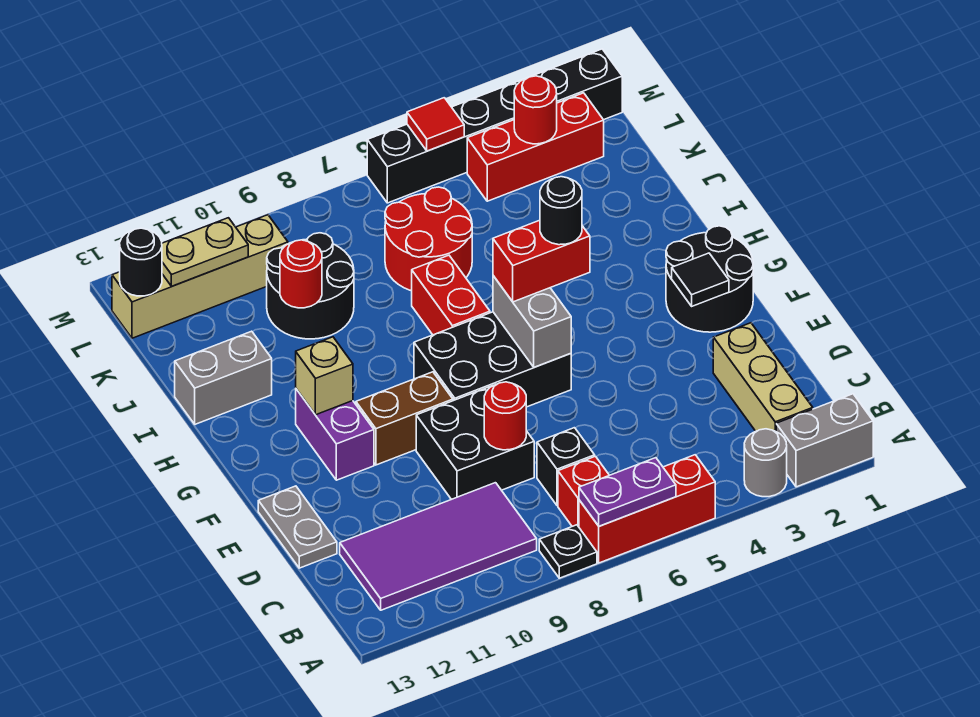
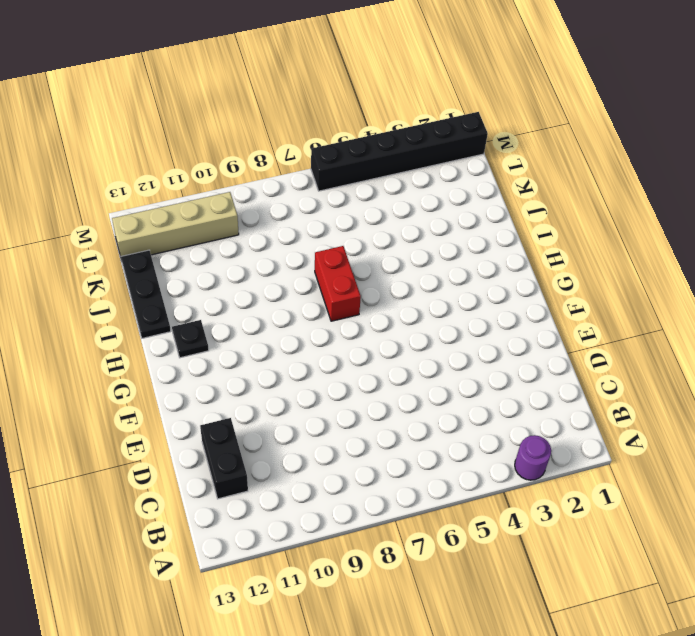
purple 1x1 round brick [515,435,551,480] -> grey 1x1 round brick [744,429,787,497]
black 1x2 brick [200,418,248,499] -> purple 2x4 tile [340,483,537,610]
black 1x1 plate [172,320,209,358] -> black 1x1 plate moved to [539,525,597,578]
black 1x3 plate [121,250,171,338] -> grey 1x2 brick [175,331,272,424]
none -> grey 1x2 brick [776,394,873,487]
none -> red 1x3 brick [579,455,715,563]
none -> tan 1x3 brick [713,323,813,431]
none -> red 1x1 brick [558,456,609,527]

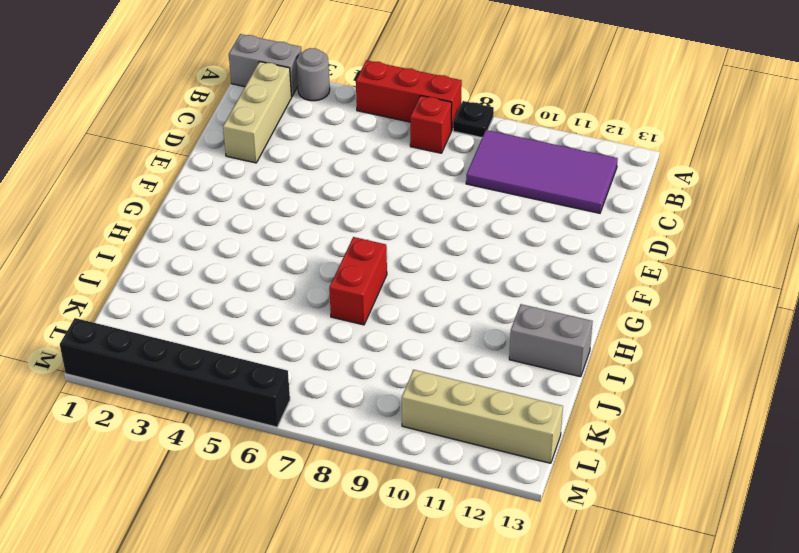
none -> black 1x1 brick [537,428,595,506]
none -> black 2x2 brick [416,386,534,500]
none -> grey 1x2 plate [258,486,337,568]
none -> black 2x2 round brick [666,226,753,332]

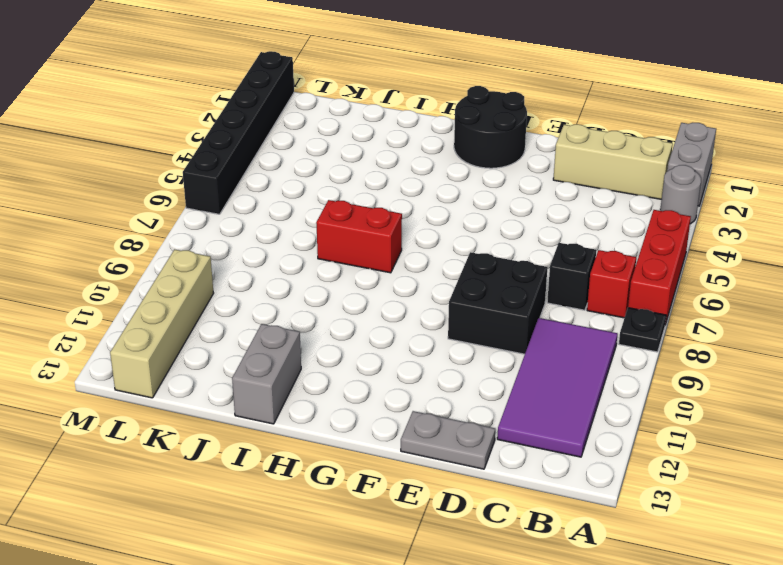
none -> black 2x3 brick [414,312,571,407]
none -> brown 1x2 brick [356,372,453,465]
none -> purple 1x2 brick [296,389,374,480]
none -> red 2x2 round brick [385,187,472,291]

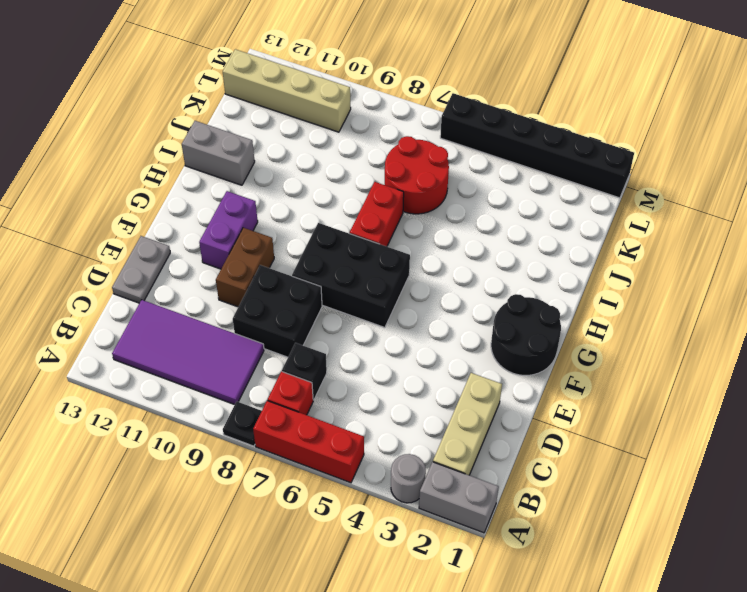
brown 1x2 brick [216,228,274,307] -> brown 1x2 brick turned to [356,372,453,465]
none -> black 2x2 round brick [267,233,354,339]
none -> red 1x3 brick [467,93,604,201]
none -> purple 1x2 plate [579,458,676,526]
none -> red 1x1 round brick [484,382,526,450]

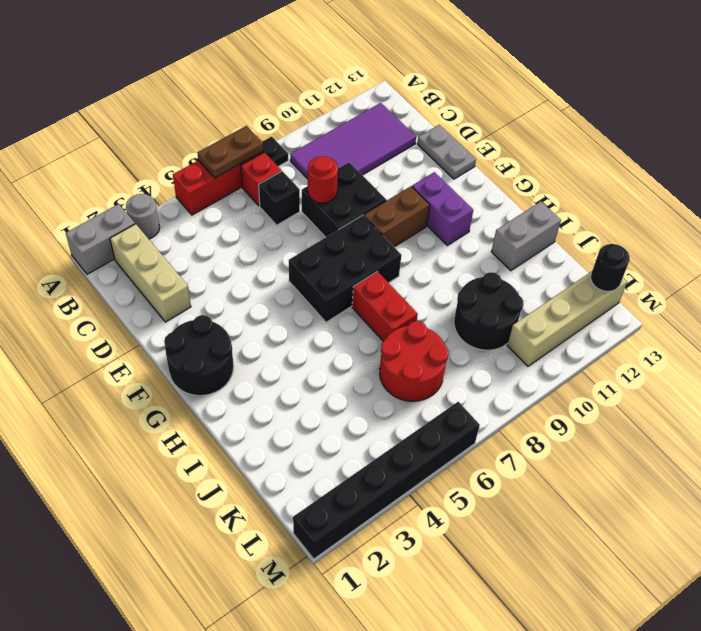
brown 1x2 plate [198,126,264,178] -> purple 1x2 plate [579,458,676,526]
none -> red 1x3 brick [467,93,604,201]
none -> black 1x1 tile [672,253,729,306]
none -> grey 1x2 brick [493,276,571,367]
none -> tan 1x1 brick [296,337,353,415]

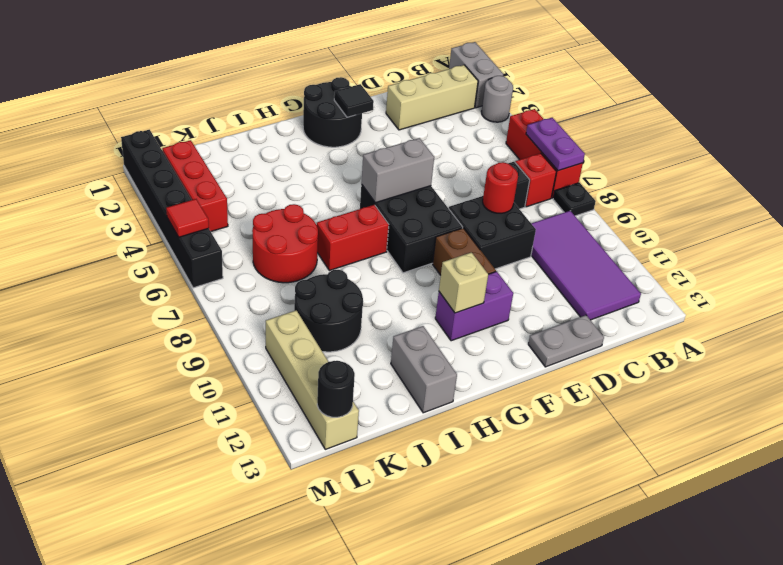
none -> red 1x1 round brick [280,240,322,308]
none -> red 1x1 round brick [514,76,557,144]
none -> tan 1x2 plate [162,218,248,286]
none -> red 1x2 brick [493,220,590,302]

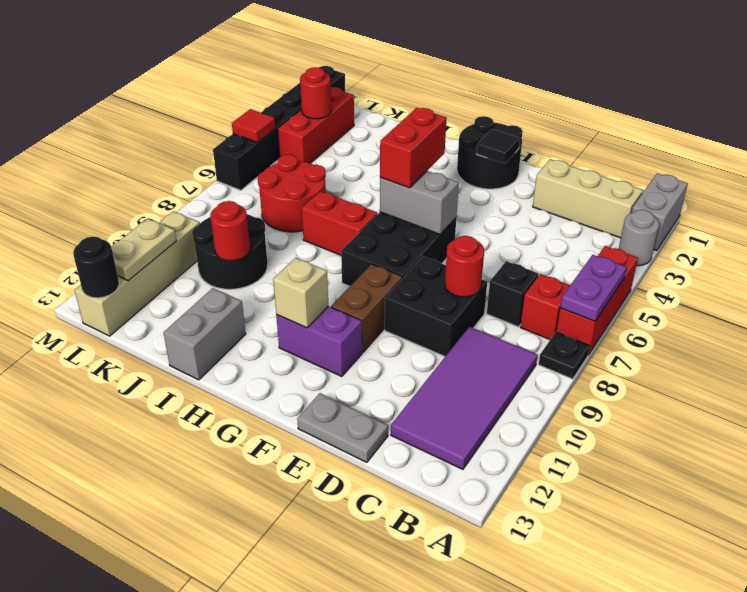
none -> black 1x1 round brick [540,177,582,245]

